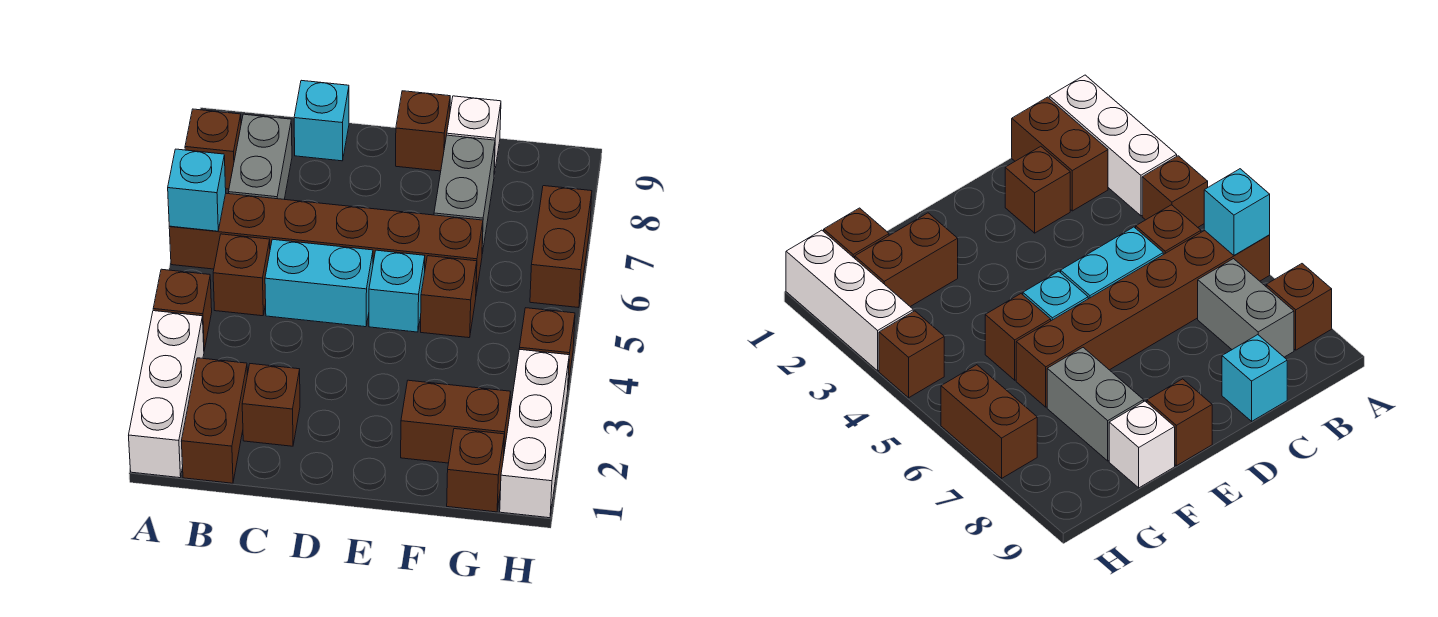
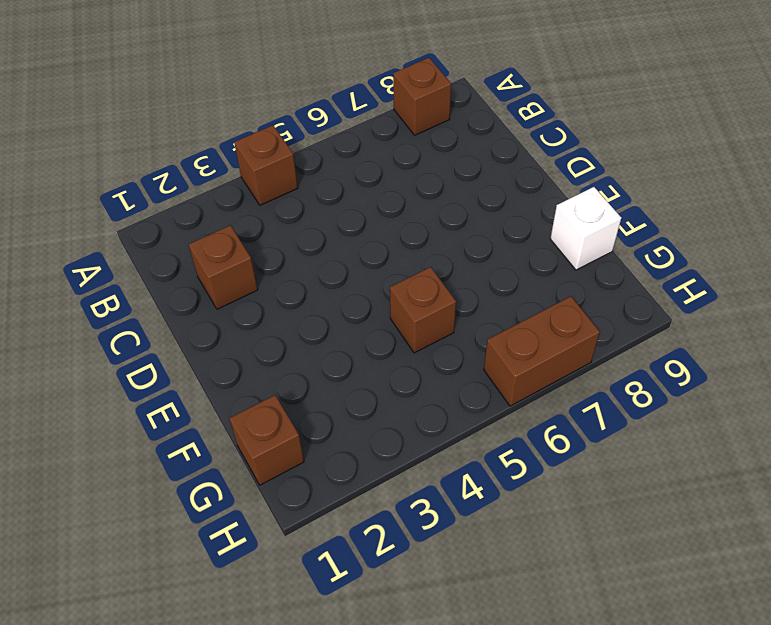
none -> white 1x3 brick [129,311,204,478]
none -> brown 1x6 brick [169,193,483,293]
none -> brown 1x2 brick [181,358,247,483]

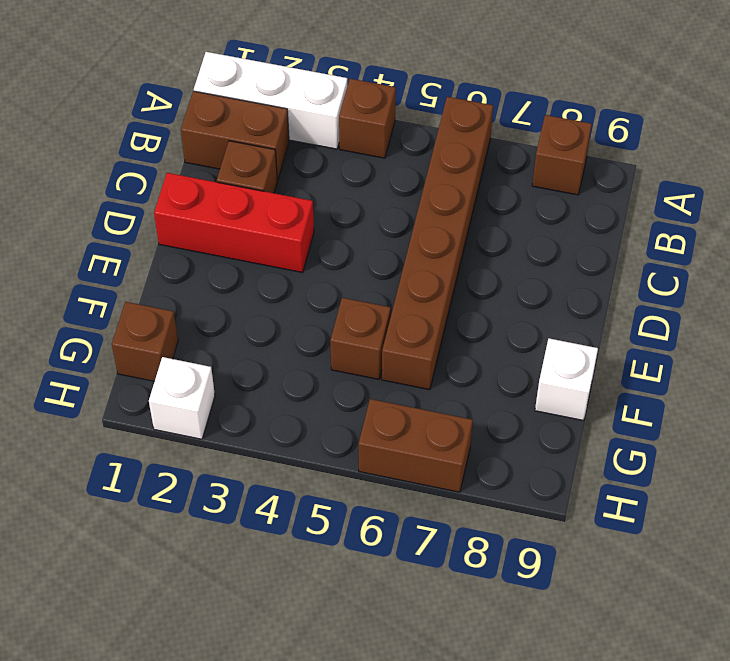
red 1x3 brick [154,173,314,273] -> none
white 1x1 brick [149,357,215,439] -> white 1x3 brick [500,349,569,518]
none -> brown 1x1 brick [213,234,270,316]
none -> grey 1x2 brick [229,114,292,199]
none -> cyan 1x2 brick [265,239,373,327]

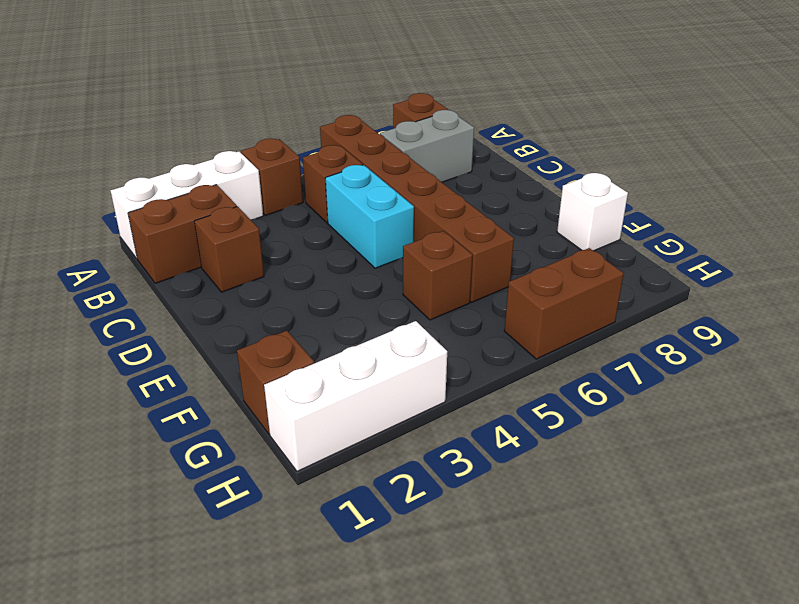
none -> cyan 1x1 brick [294,80,349,161]
none -> cyan 1x1 brick [369,250,425,332]
none -> brown 1x1 brick [396,91,450,171]

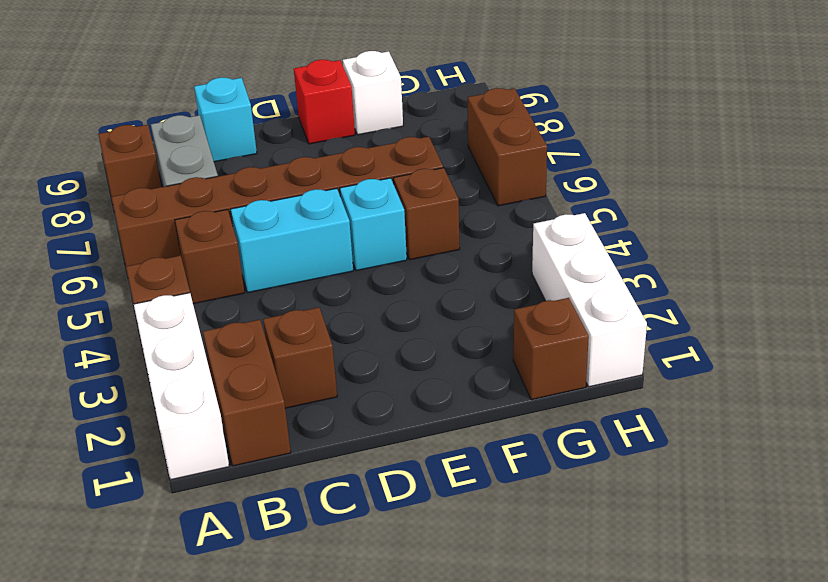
red 1x1 brick [294,60,355,144] -> brown 1x1 brick [396,91,450,171]
none -> brown 1x2 brick [401,380,511,463]
none -> grey 1x2 brick [434,135,495,254]
none -> brown 1x1 brick [519,308,575,385]

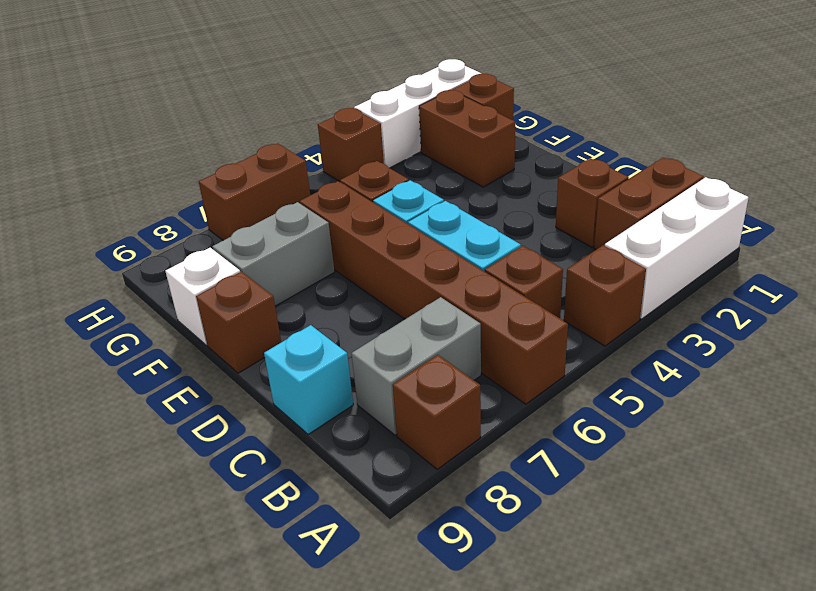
none -> cyan 1x1 brick [168,149,226,231]

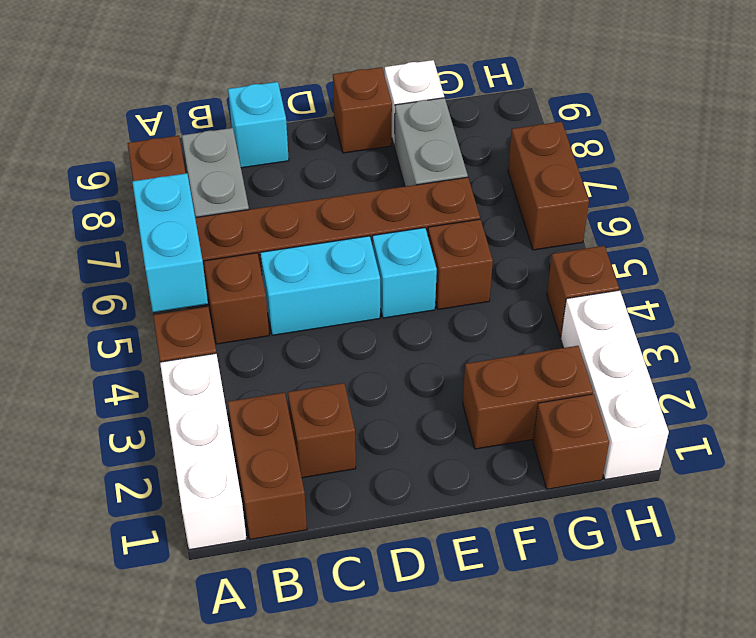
cyan 1x2 brick [132,173,208,312] -> cyan 1x1 brick [168,149,226,231]

